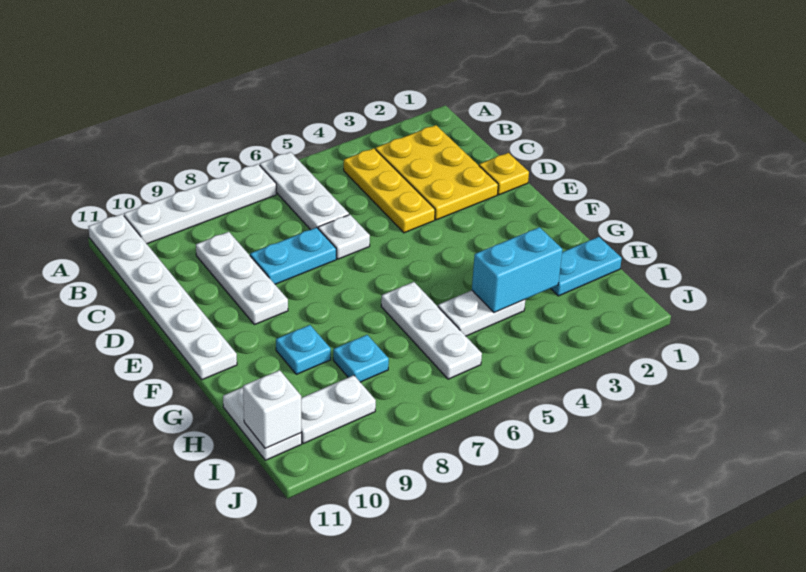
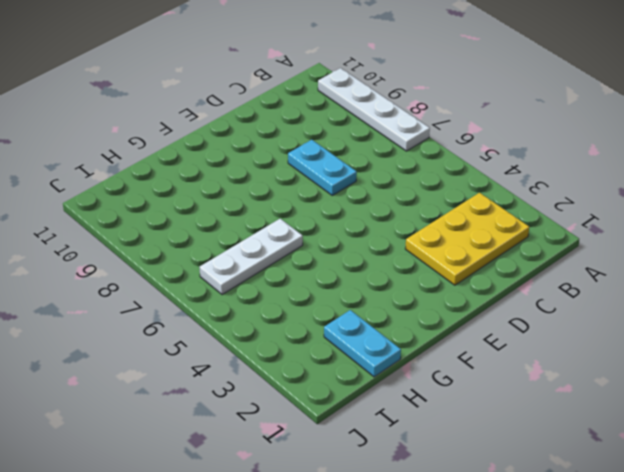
none -> white 1x3 plate [260,152,349,230]
none -> white 1x6 plate [88,214,237,380]
none -> yellow 1x3 plate [344,148,435,233]

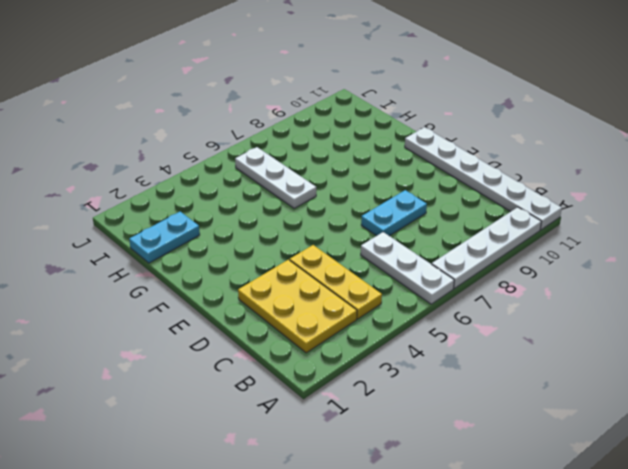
none -> white 1x3 plate [196,232,288,325]
none -> yellow 1x1 plate [479,153,529,195]
none -> white 1x1 plate [318,215,370,259]

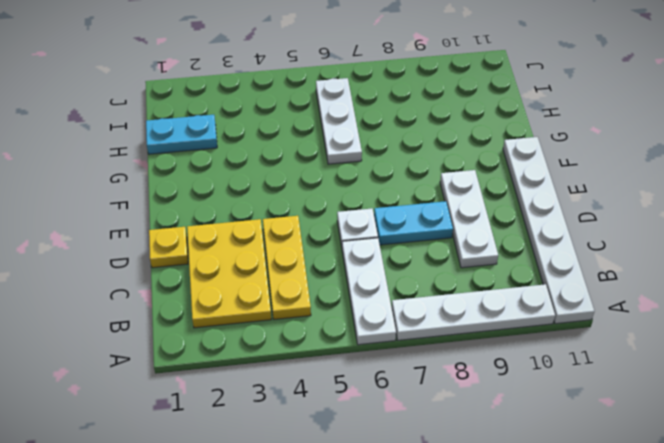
none -> cyan 1x1 plate [276,325,331,374]
none -> white 1x2 plate [438,290,525,336]
none -> cyan 1x1 plate [333,335,389,382]

